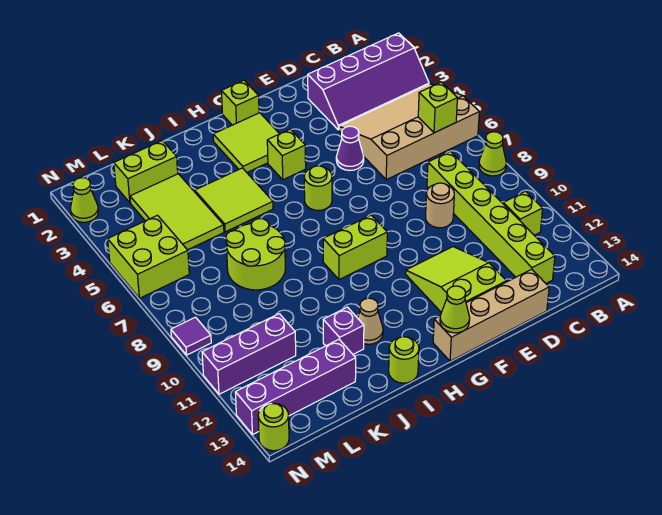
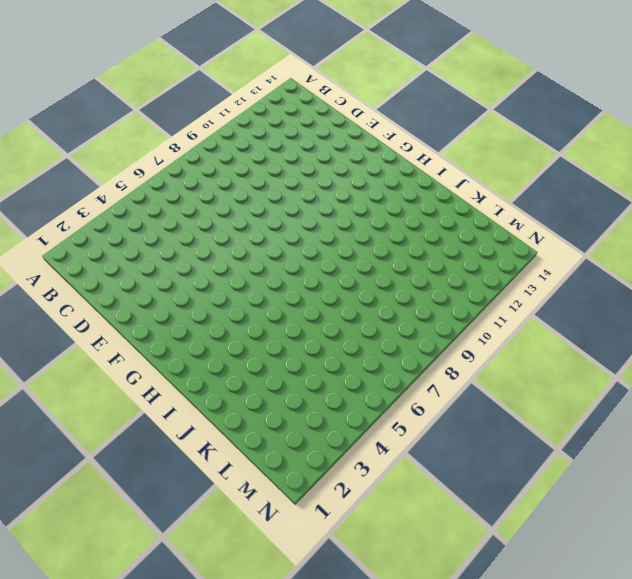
none -> purple 2x4 slope [308,33,429,130]
none -> tan 3x4 slope [339,84,479,180]
none -> lime 1x1 cone [479,132,506,176]

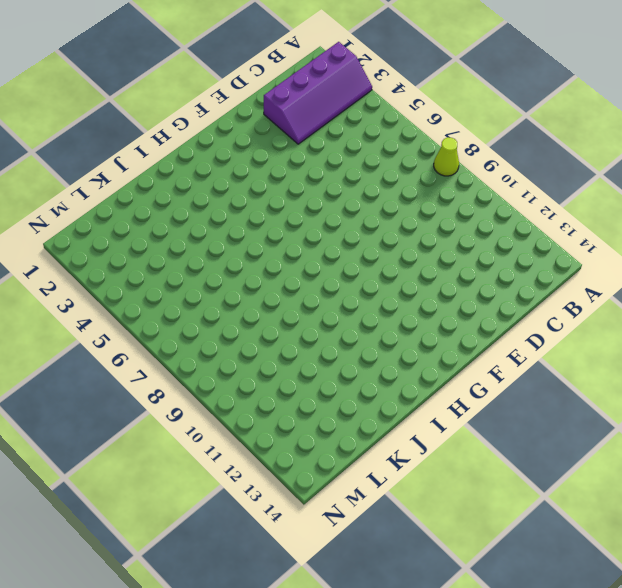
none -> tan 3x4 slope [339,84,479,180]
none -> lime 1x1 brick [503,191,543,235]
none -> lime 1x6 brick [427,151,555,283]

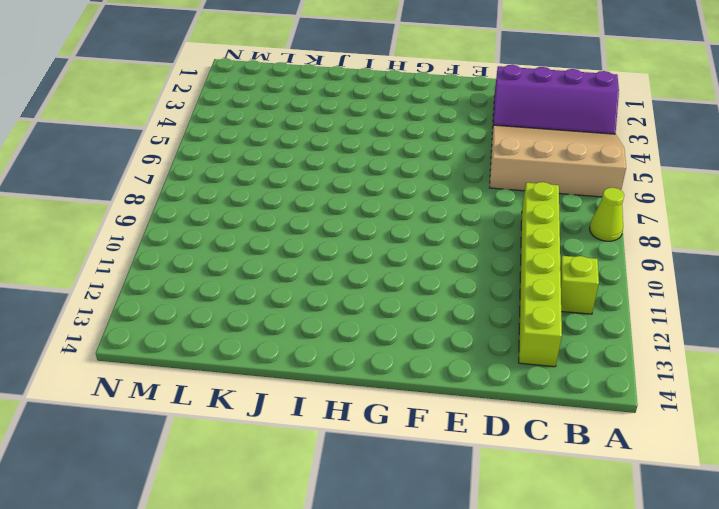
none -> tan 1x1 round brick [426,183,454,228]
none -> tan 1x4 brick [433,269,549,361]
none -> purple 1x1 cone [336,126,364,171]

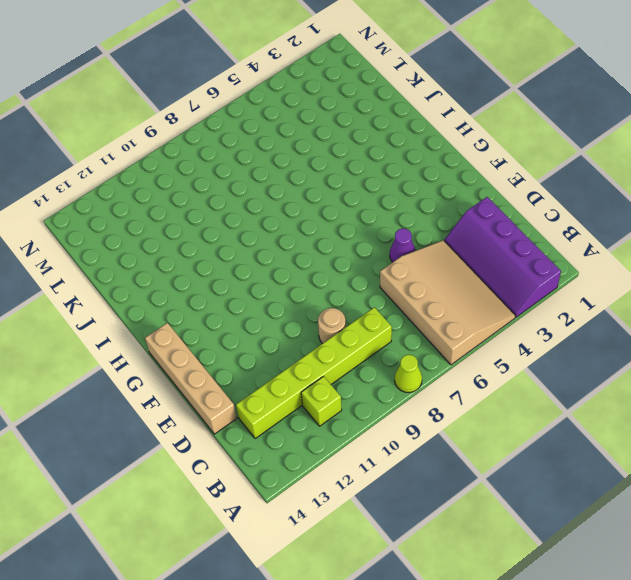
none -> lime 2x3 slope [406,247,506,312]
none -> lime 1x1 brick [221,80,259,125]
none -> lime 2x2 tile [213,113,279,172]

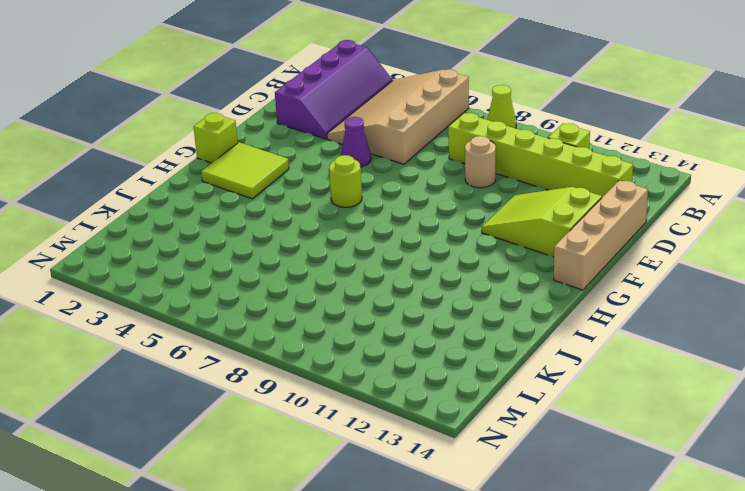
none -> lime 1x1 brick [267,129,306,180]
none -> lime 1x2 brick [323,215,387,280]
none -> lime 2x2 tile [195,168,273,232]

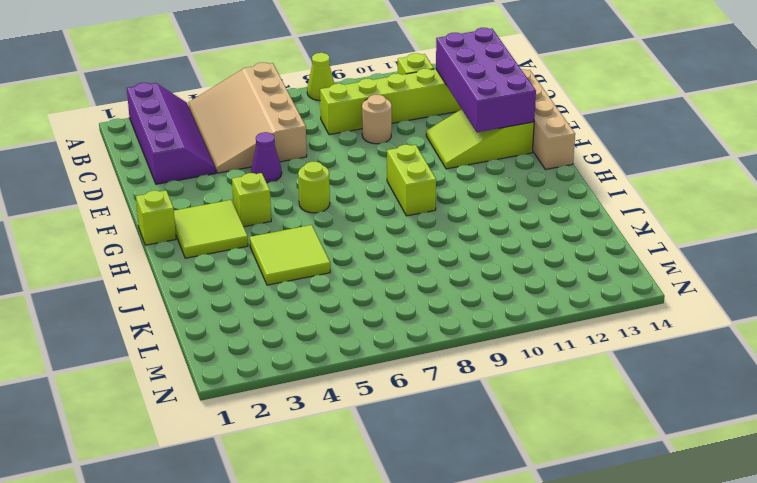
purple 2x4 brick [436,28,536,132] -> none
none -> tan 1x1 cone [358,298,383,344]
none -> lime 1x1 round brick [389,337,419,383]
none -> lime 2x2 round brick [226,219,285,290]

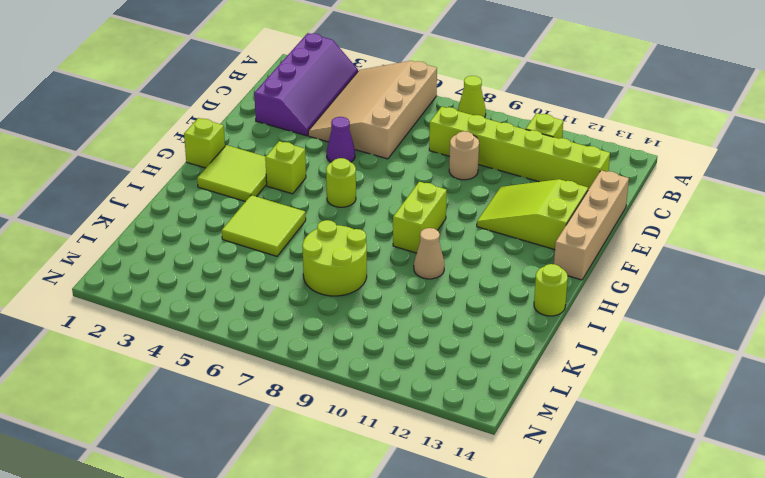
tan 1x1 cone [414,228,445,279] -> tan 1x1 cone moved to [358,298,383,344]
none -> purple 1x1 brick [323,307,364,354]
none -> lime 1x2 brick [114,141,178,203]
none -> lime 2x3 tile [130,174,224,250]

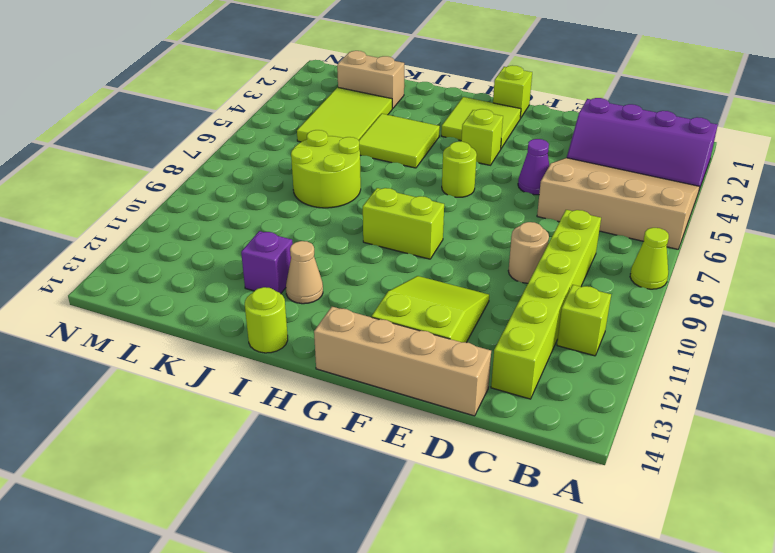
tan 1x2 brick [337,51,404,109] -> lime 1x2 brick [114,141,178,203]
none -> purple 1x4 brick [235,339,356,435]
none -> purple 1x3 brick [202,314,296,394]
none -> lime 2x2 brick [108,215,189,298]

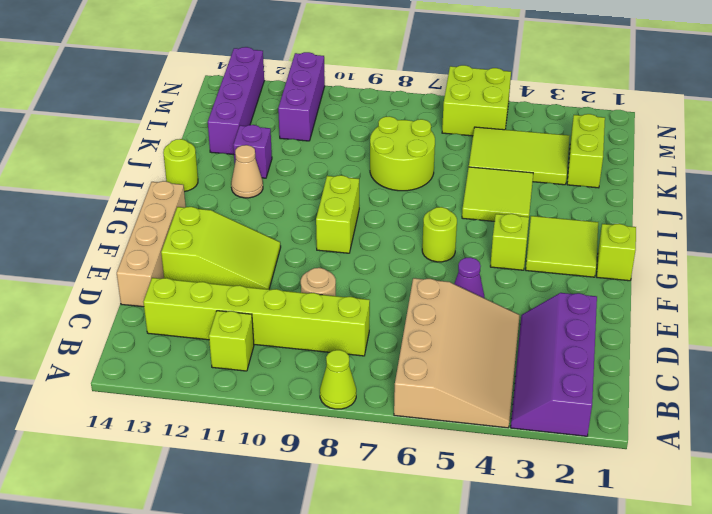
none -> lime 1x1 cone [71,178,98,222]
none -> purple 1x1 tile [171,317,211,355]
none -> lime 1x1 round brick [258,404,289,451]

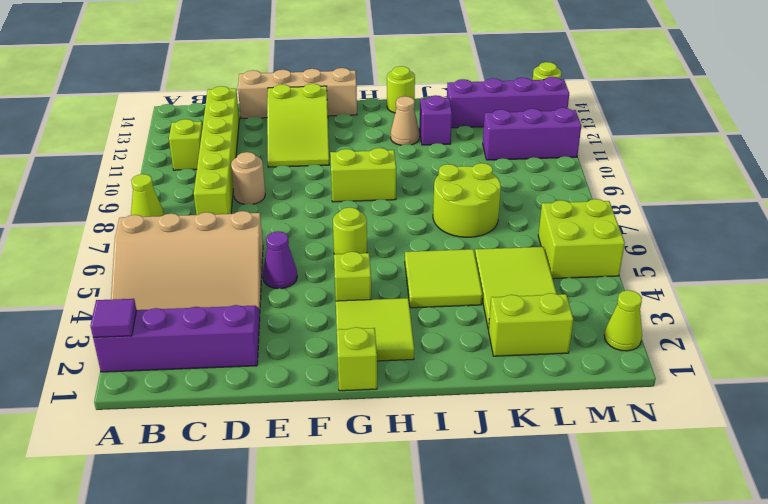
purple 1x1 tile [90,299,136,337] -> purple 1x1 tile moved to [171,317,211,355]
none -> lime 1x1 brick [418,82,457,133]
none -> lime 1x1 cone [440,286,470,333]

